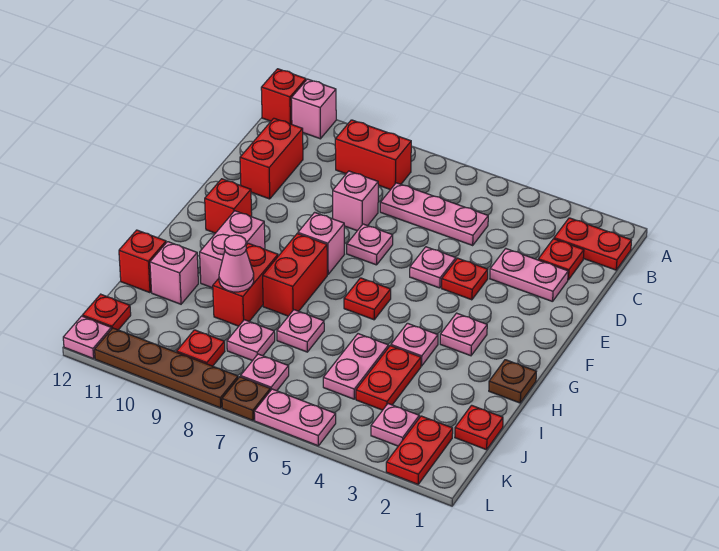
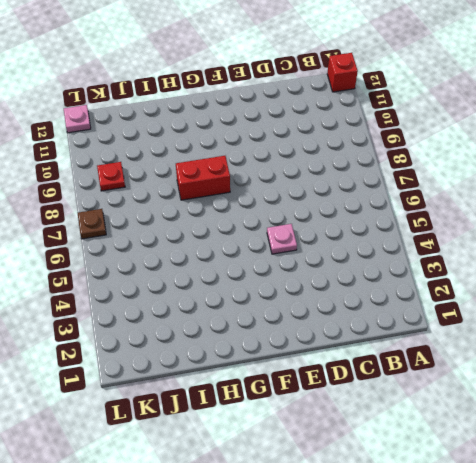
none -> pink 1x1 brick [291,79,336,139]
none -> red 1x2 plate [554,218,632,270]
none -> red 1x2 brick [335,120,411,190]
none -> red 1x1 plate [538,239,584,280]

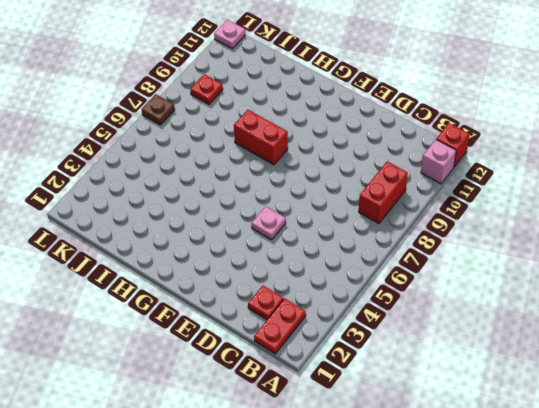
none -> pink 1x3 plate [380,183,488,245]
none -> red 1x2 brick [240,118,303,199]
none -> pink 1x2 plate [490,249,568,302]
none -> pink 1x1 brick [333,171,378,231]

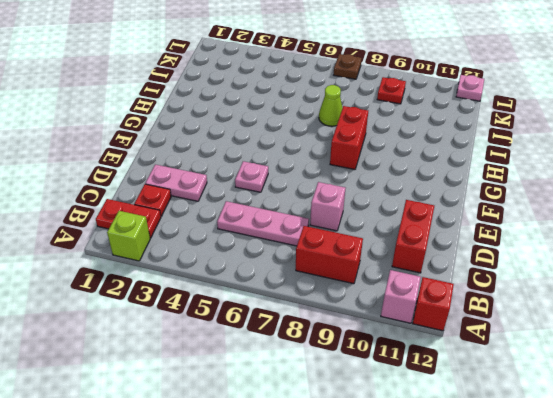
lime 1x1 brick [107,211,150,261] -> none
lime 1x1 cone [319,85,342,126] -> pink 1x1 plate [277,310,324,352]
none -> red 1x1 plate [442,258,488,300]
none -> pink 1x1 plate [347,224,393,265]
none -> pink 1x1 brick [298,212,344,275]
none -> red 1x1 brick [205,179,252,233]

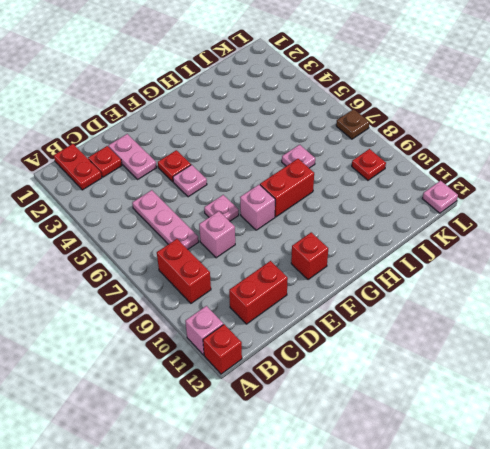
none -> pink 1x1 plate [440,313,487,356]
none -> red 1x1 plate [344,278,391,320]
none -> pink 1x2 brick [200,211,265,288]
none -> brown 1x1 plate [489,360,536,403]

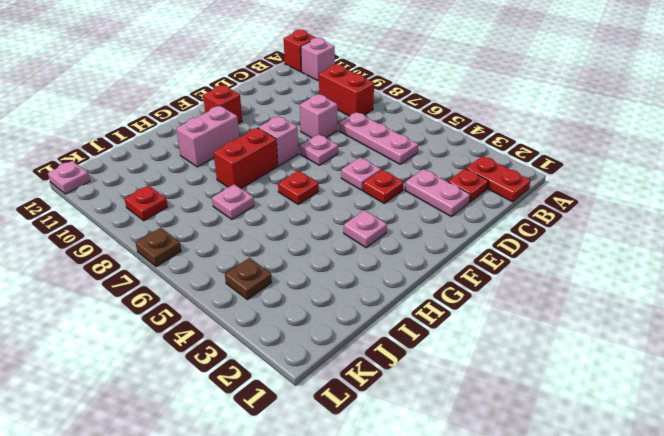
brown 1x1 plate [225,258,272,300] -> brown 1x1 plate moved to [489,360,536,403]
none -> red 1x2 brick [240,118,303,199]
none -> pink 1x1 plate [391,323,438,366]
none -> red 1x2 brick [213,243,278,326]
none -> red 1x2 plate [356,346,421,410]

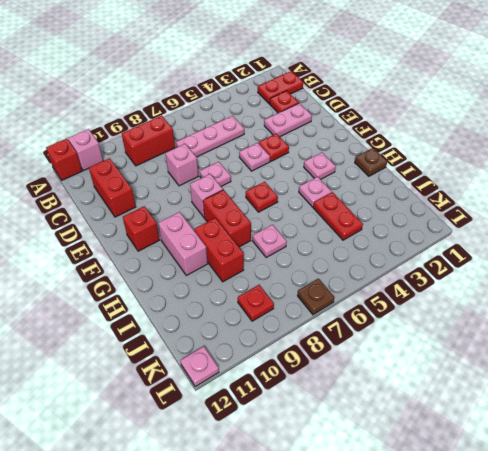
none -> pink 1x2 plate [323,334,388,399]
none -> pink 1x1 brick [150,242,198,304]
none -> red 1x1 brick [119,230,166,293]
none -> red 1x1 plate [455,405,503,450]

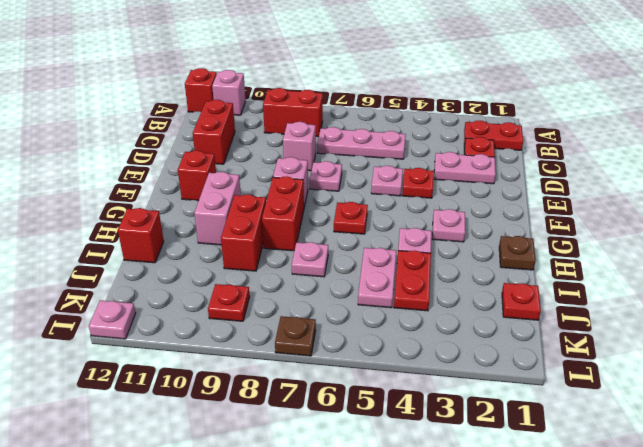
none -> pink 1x1 brick [150,242,198,304]
none -> pink 1x1 plate [227,320,275,361]
none -> red 1x2 plate [386,416,453,484]
none -> pink 1x1 plate [371,404,419,446]

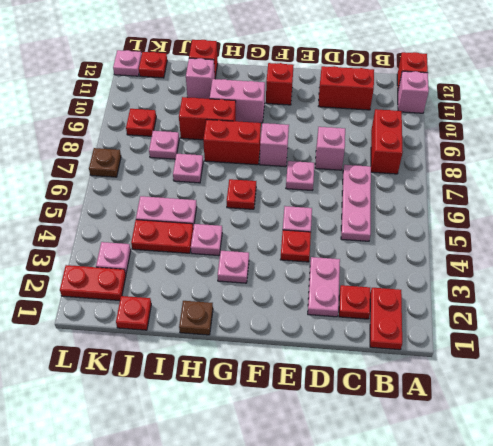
none -> pink 1x1 plate [241,354,289,391]
none -> pink 1x2 plate [254,389,336,446]
none -> brown 1x4 plate [95,328,238,408]
none -> pink 1x1 cone [219,235,254,292]

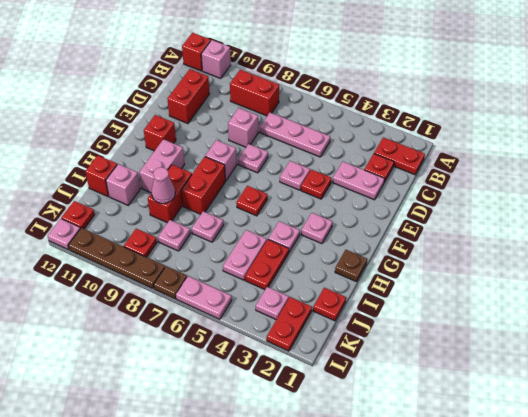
none -> pink 1x1 plate [241,354,289,391]

